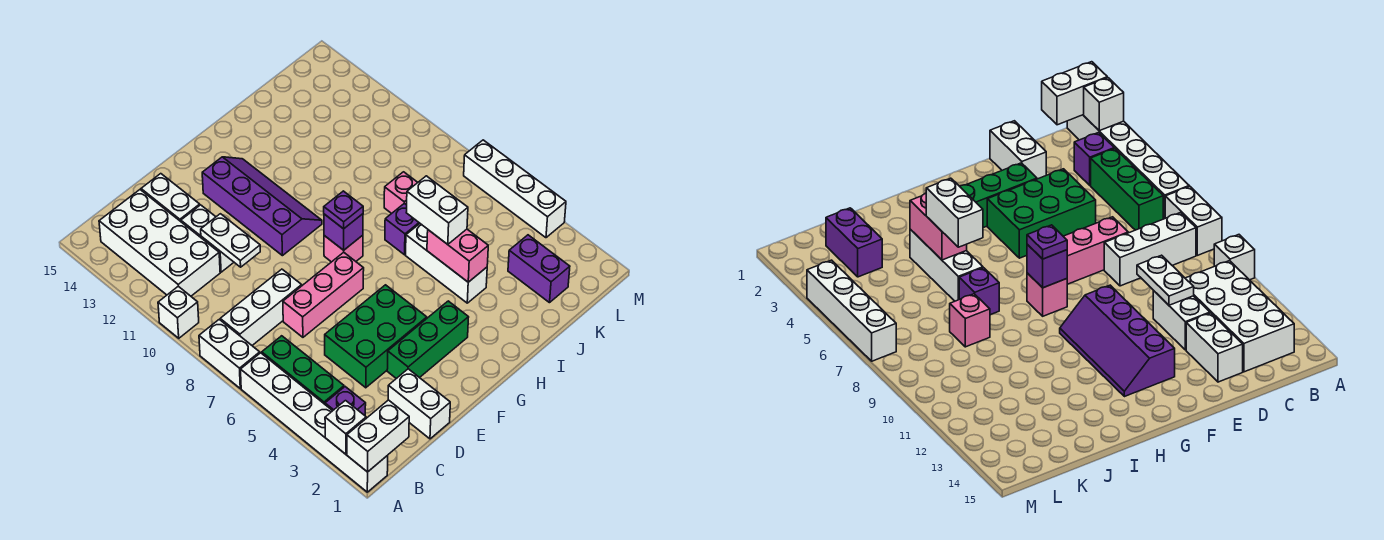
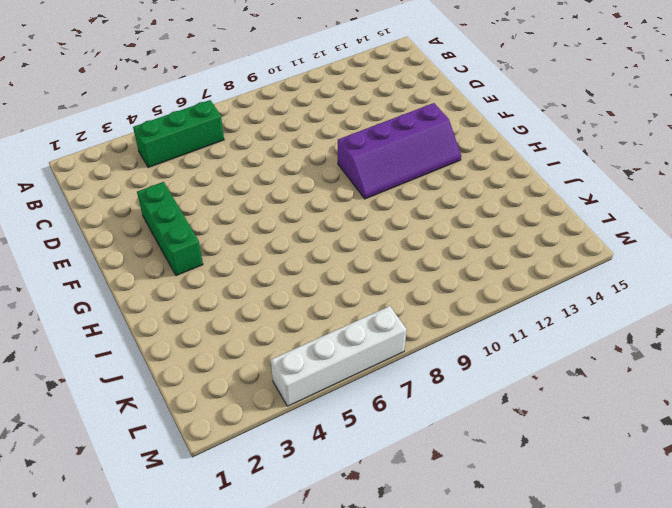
none -> white 1x6 brick [241,353,388,492]
none -> white 1x2 brick [199,319,260,388]
none -> white 1x1 brick [158,286,199,338]

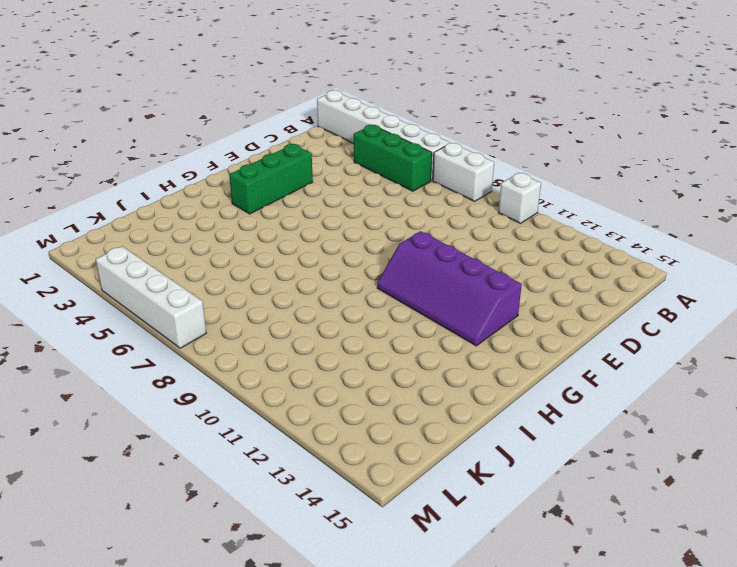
none -> purple 1x1 brick [325,387,366,415]
none -> white 1x3 brick [220,269,302,345]
none -> white 2x4 brick [99,190,220,296]

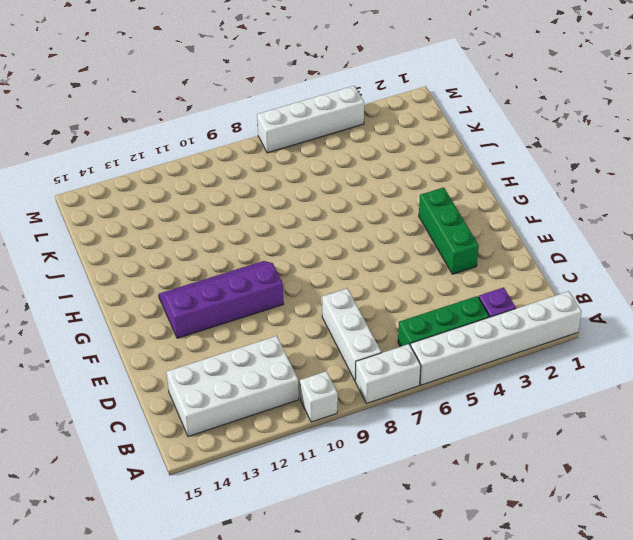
none -> white 1x2 brick [388,369,450,439]
none -> green 2x3 brick [325,285,427,388]
none -> pink 1x3 brick [283,252,364,337]

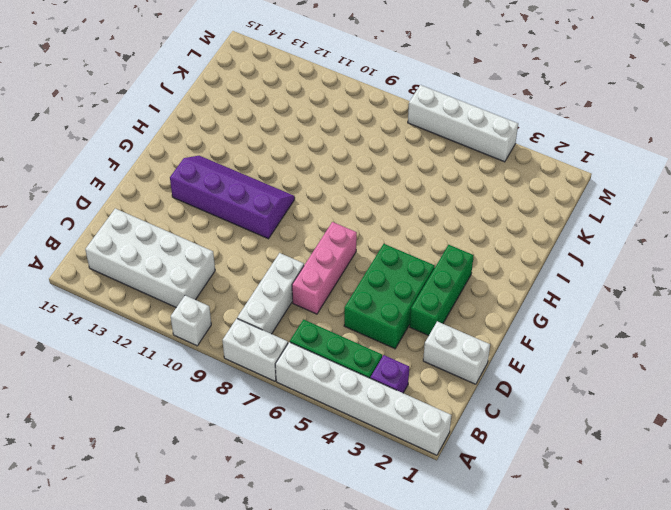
none -> white 1x2 brick [181,205,234,272]
none -> white 1x2 brick [141,174,200,221]
none -> pink 1x1 brick [324,235,363,262]

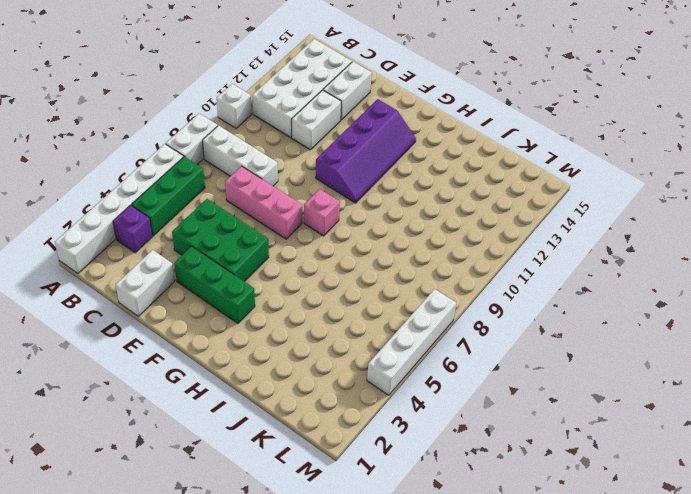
none -> white 1x3 brick [406,224,487,303]
none -> purple 1x1 brick [385,204,420,255]
none -> pink 1x1 brick [384,172,418,214]

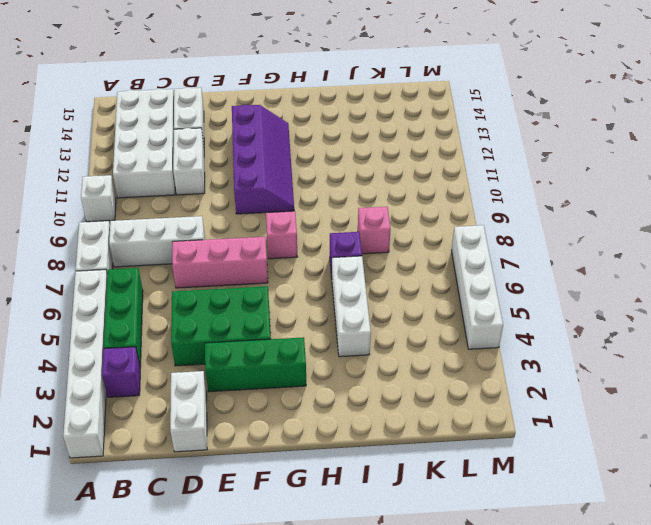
none -> purple 1x2 brick [508,235,570,303]
none -> white 1x2 brick [347,400,409,472]
none -> white 1x1 brick [325,401,366,454]

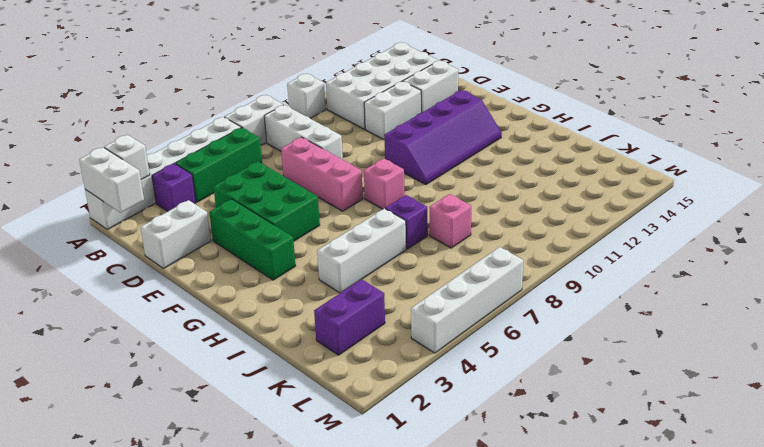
none -> white 1x2 plate [201,214,260,267]
none -> purple 1x1 brick [324,214,363,250]
none -> pink 1x2 brick [427,229,488,282]

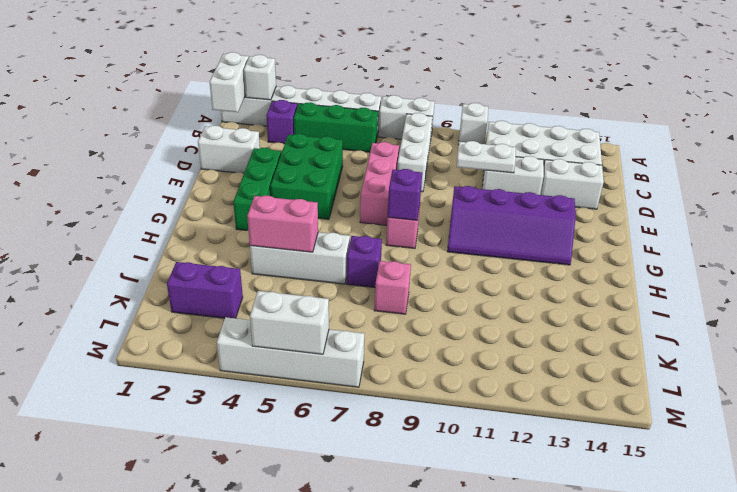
white 1x2 brick [250,291,329,354] -> white 1x2 brick moved to [406,176,468,244]
none -> purple 1x1 plate [324,191,363,229]

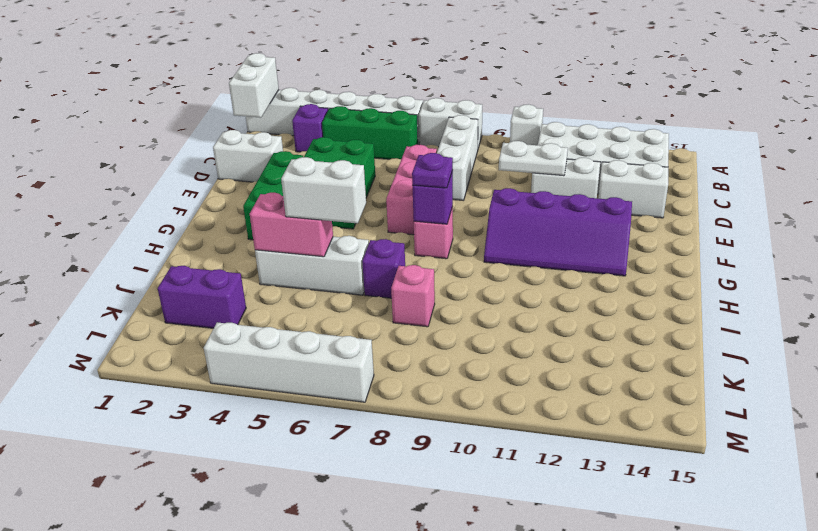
none -> white 1x1 brick [325,401,366,454]

